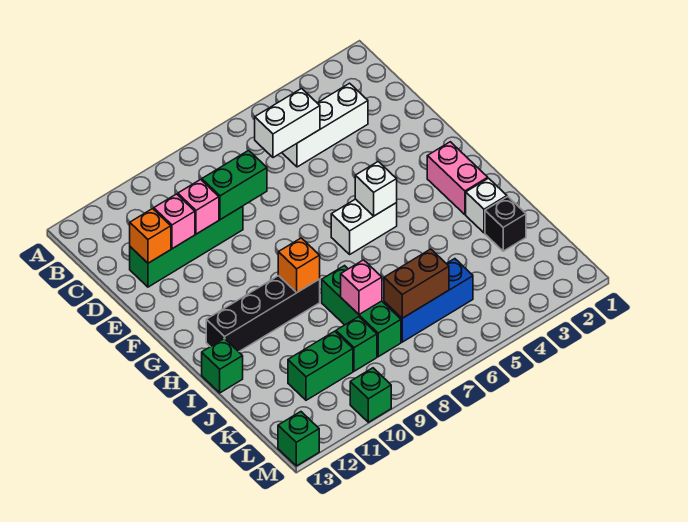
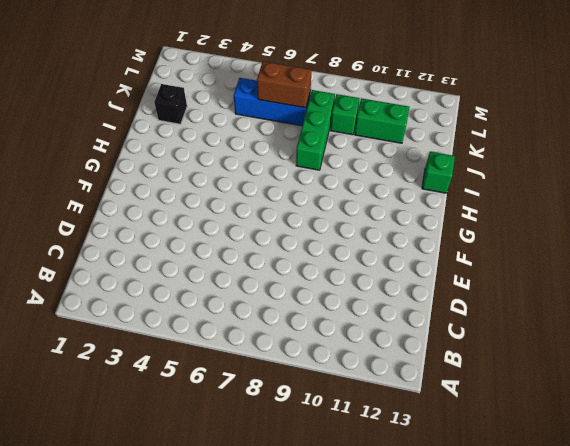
none -> white 1x3 brick [282,83,368,167]
none -> green 1x4 brick [130,206,243,287]
none -> pink 1x2 brick [427,142,488,215]

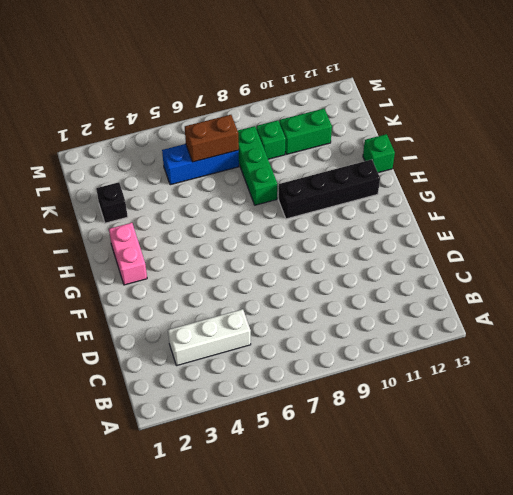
none -> green 1x4 brick [130,206,243,287]
none -> white 1x2 brick [331,199,397,254]
none -> white 1x1 brick [466,178,507,233]

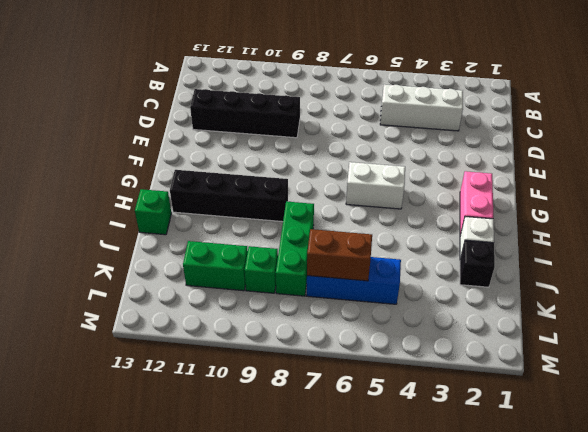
black 1x4 brick [190,89,300,138] -> green 1x4 brick [130,206,243,287]
none -> green 1x1 brick [350,368,391,422]
none -> green 1x1 brick [278,412,319,466]
none -> white 1x2 brick [255,88,320,158]

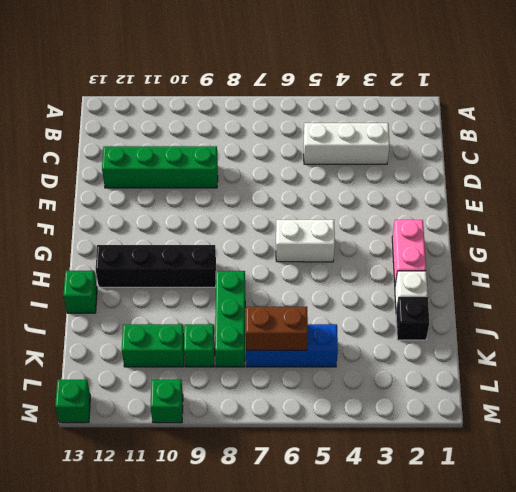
none -> white 1x2 brick [255,88,320,158]
none -> green 1x2 brick [202,150,267,220]
none -> pink 1x1 brick [178,179,219,234]

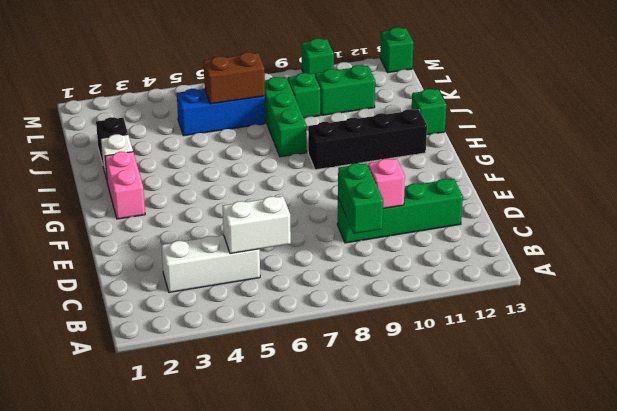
green 1x2 brick [338,163,383,234] -> green 1x2 brick turned to [202,150,267,220]
none -> white 1x2 brick [331,199,397,254]
none -> pink 1x1 brick [154,194,195,249]
none -> orange 1x1 brick [130,209,171,263]

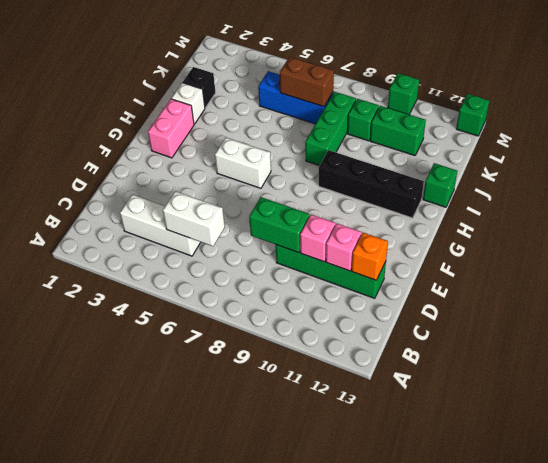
none -> white 1x1 brick [355,162,397,216]
none -> orange 1x1 brick [278,238,320,292]
none -> pink 1x1 brick [341,260,382,314]

